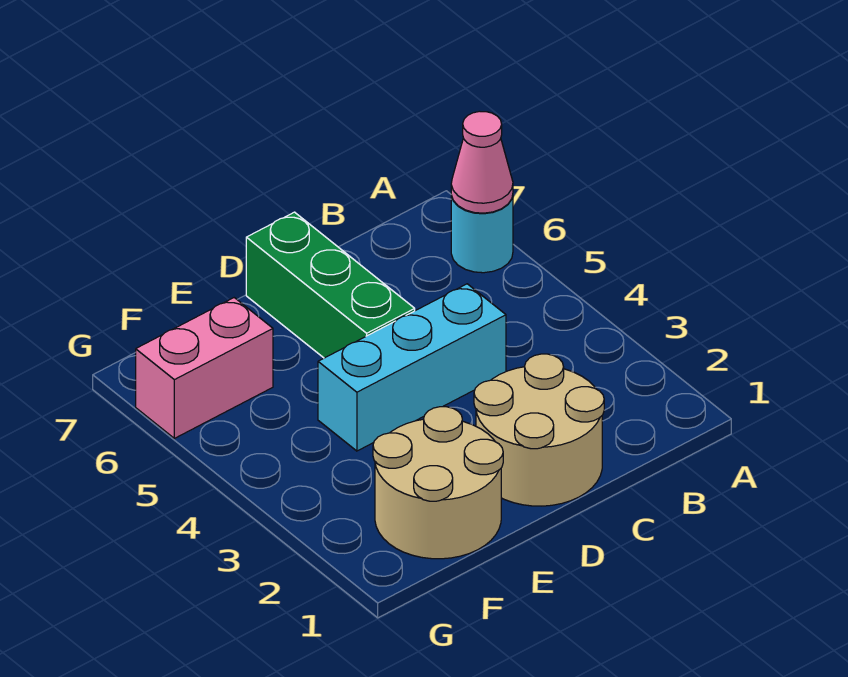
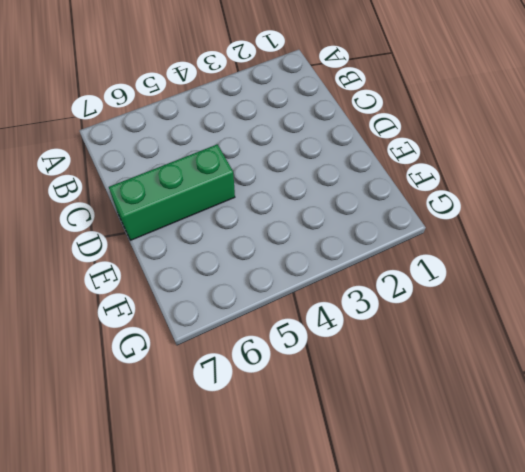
none -> cyan 1x1 round brick [451,195,513,273]
none -> tan 2x2 round brick [474,354,604,506]

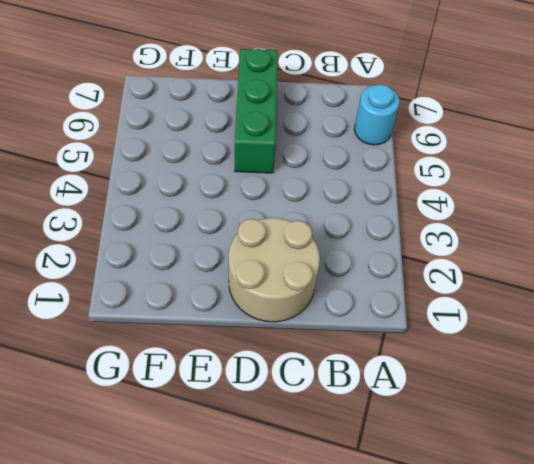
none -> cyan 1x3 brick [318,284,506,451]
none -> tan 2x2 round brick [373,407,503,559]

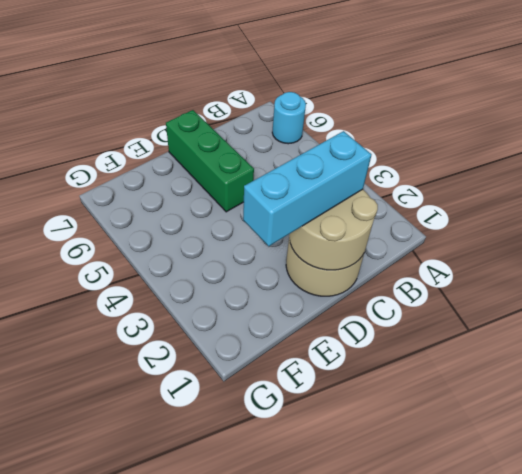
tan 2x2 round brick [289,189,378,270] -> tan 2x2 round brick moved to [373,407,503,559]
cyan 1x3 brick [243,131,371,246] -> cyan 1x3 brick moved to [318,284,506,451]
none -> pink 1x2 brick [136,298,273,438]
none -> pink 1x1 cone [451,111,513,213]

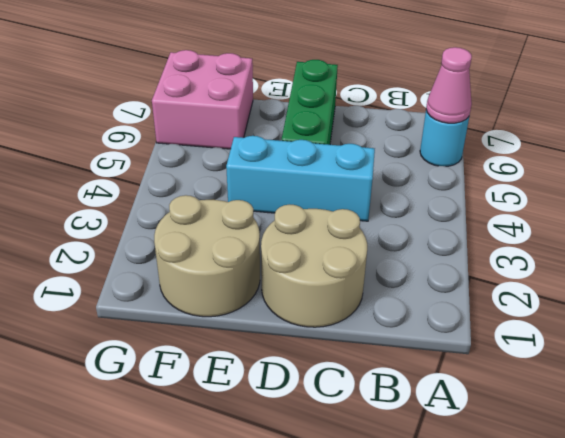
pink 2x2 brick [152,50,253,149] -> pink 1x2 brick [136,298,273,438]

